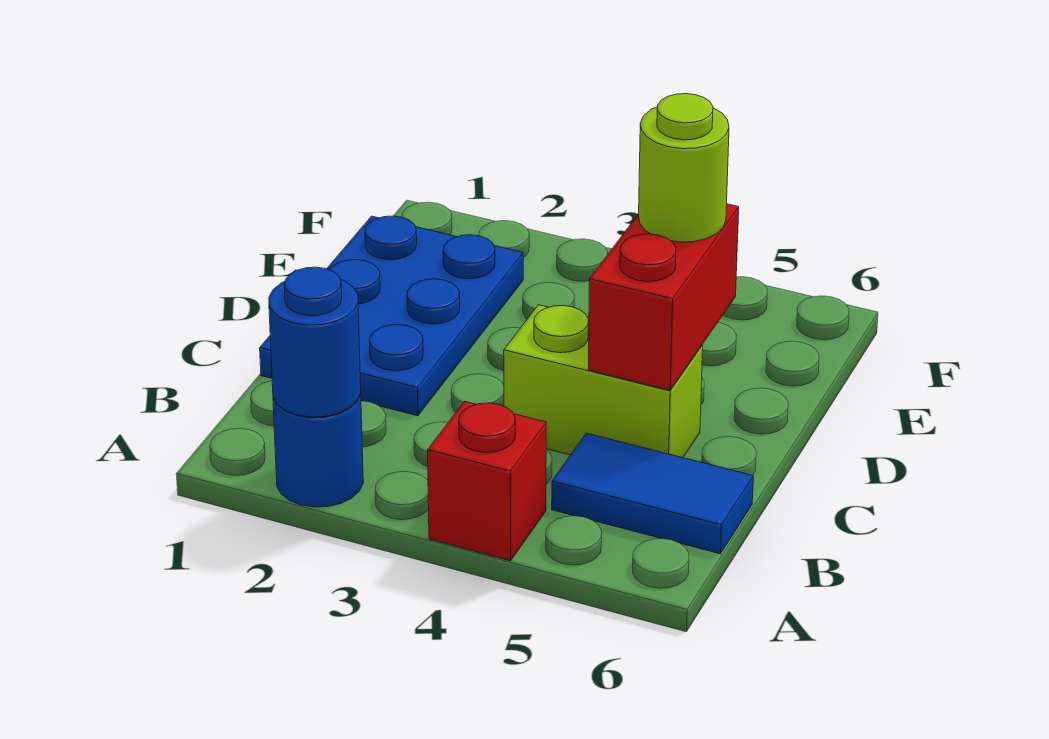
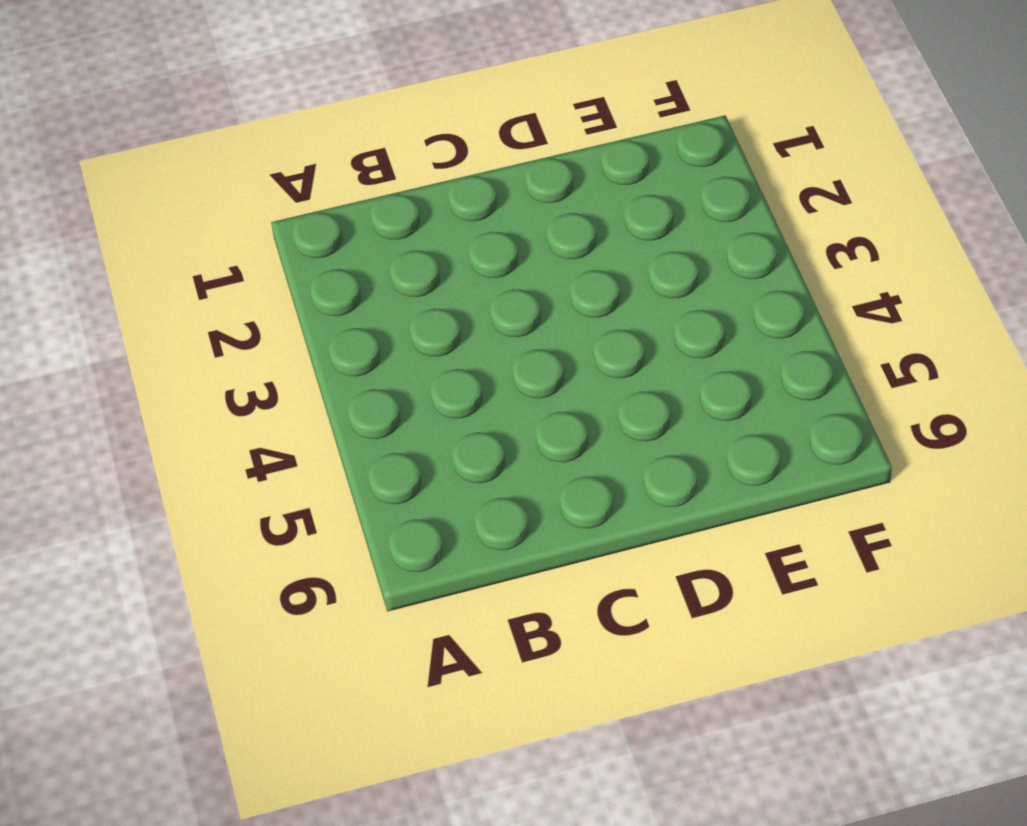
none -> blue 1x1 round brick [273,395,363,507]
none -> red 1x1 brick [428,401,546,561]

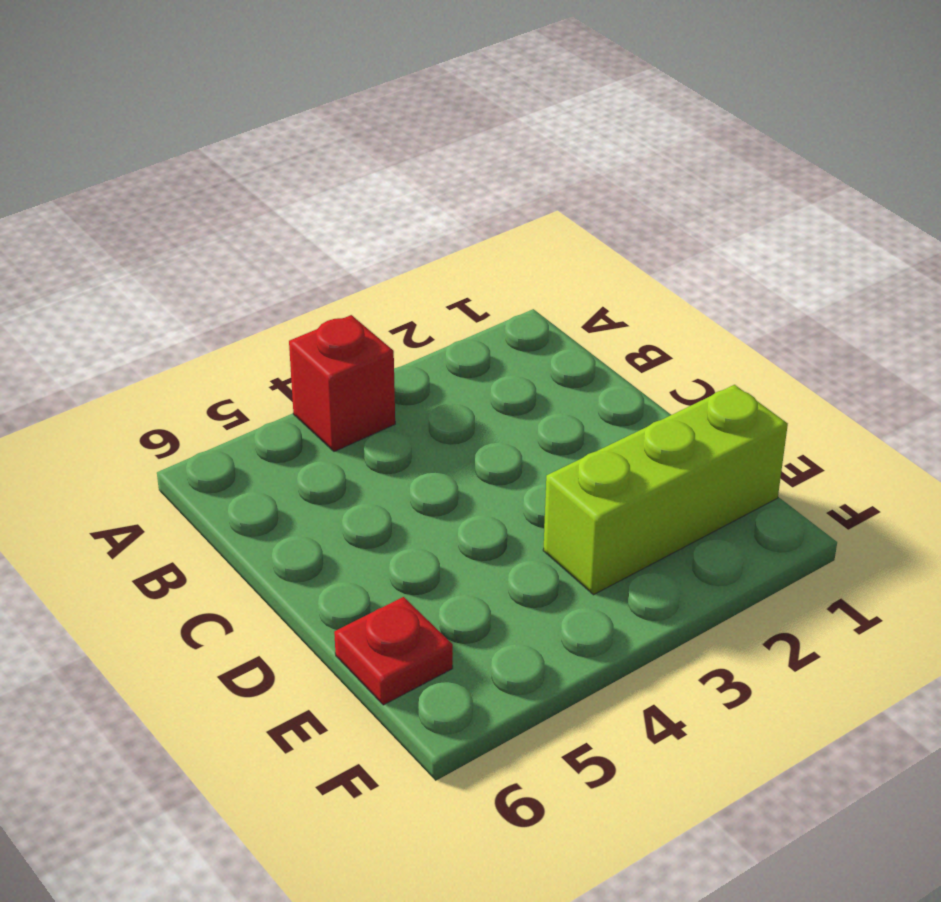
lime 1x3 brick [543,385,788,595] -> blue 2x3 plate [260,216,523,416]
red 1x1 plate [334,597,453,705] -> none
none -> blue 1x1 round brick [273,395,363,507]
none -> blue 1x2 tile [552,433,753,554]

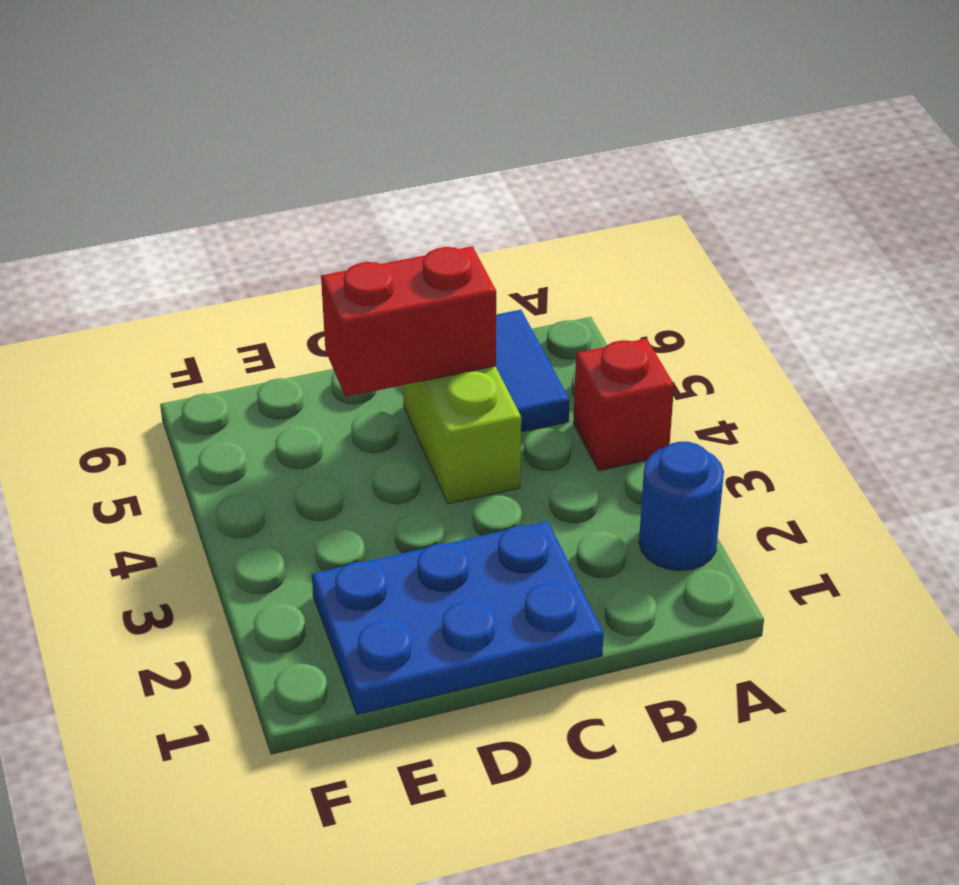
none -> blue 1x1 round brick [269,267,361,417]
none -> lime 1x1 round brick [639,94,729,242]

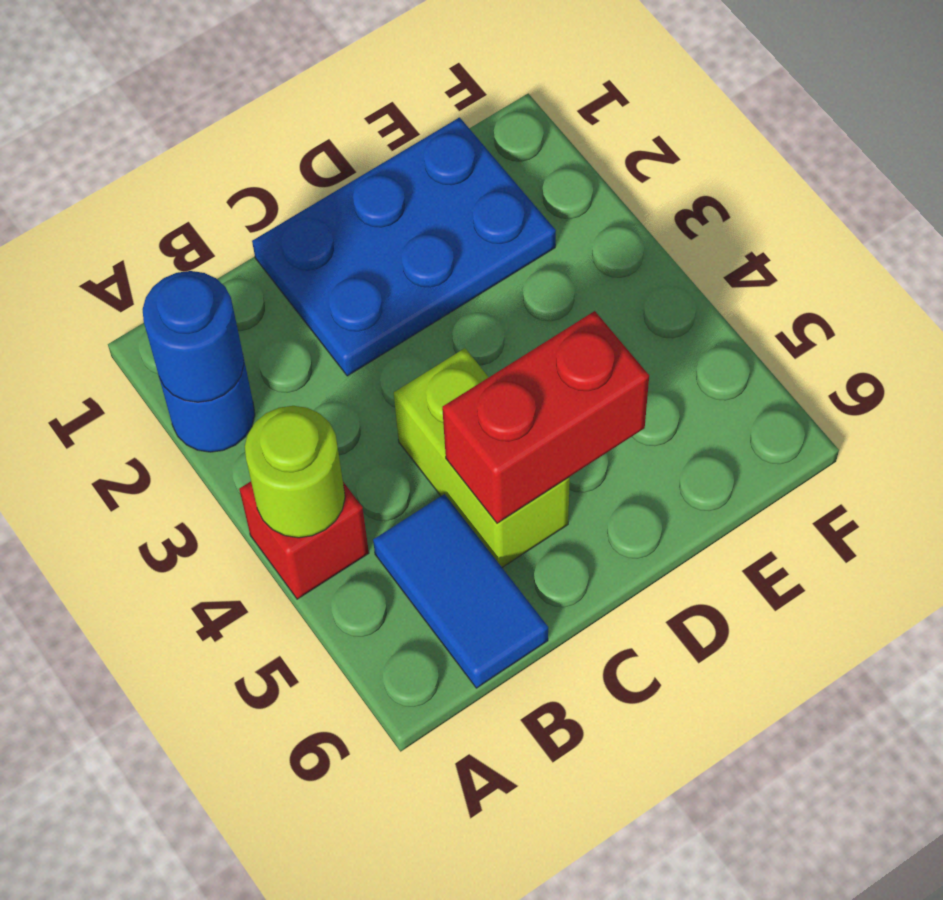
lime 1x1 round brick [245,406,345,538] -> lime 1x1 round brick moved to [639,94,729,242]

